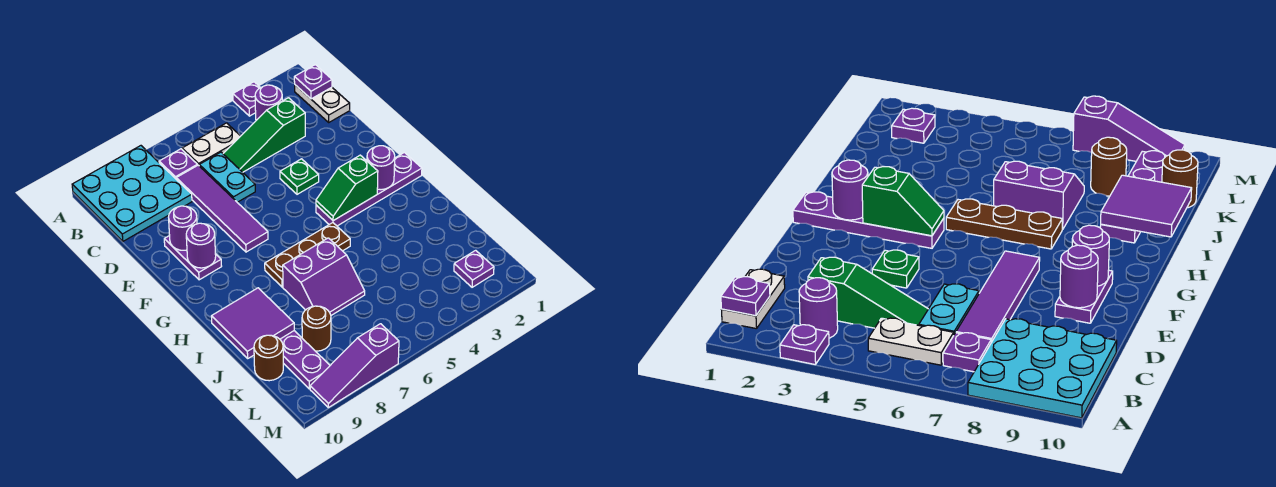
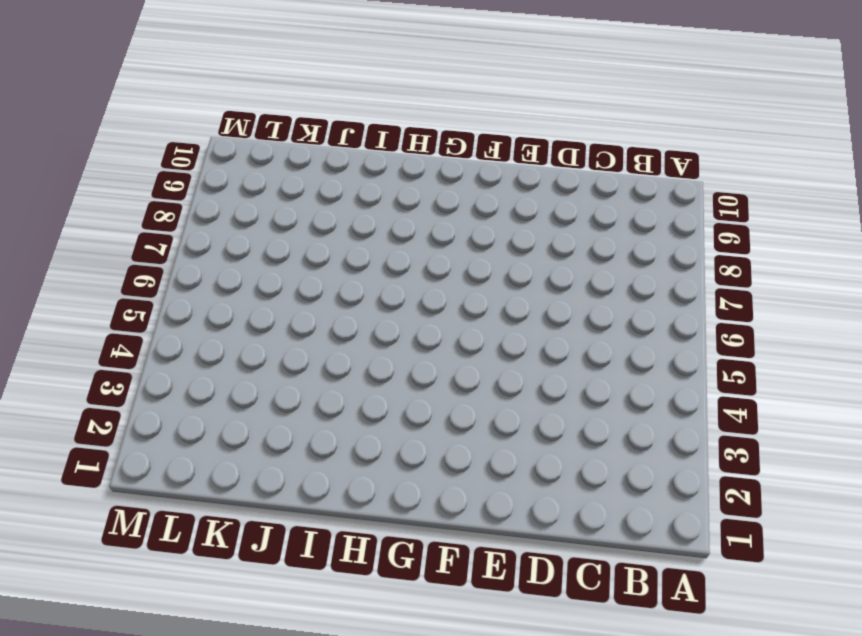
none -> purple 1x1 plate [233,82,260,116]
none -> cyan 3x3 plate [72,146,192,241]
none -> white 1x2 plate [295,85,350,122]

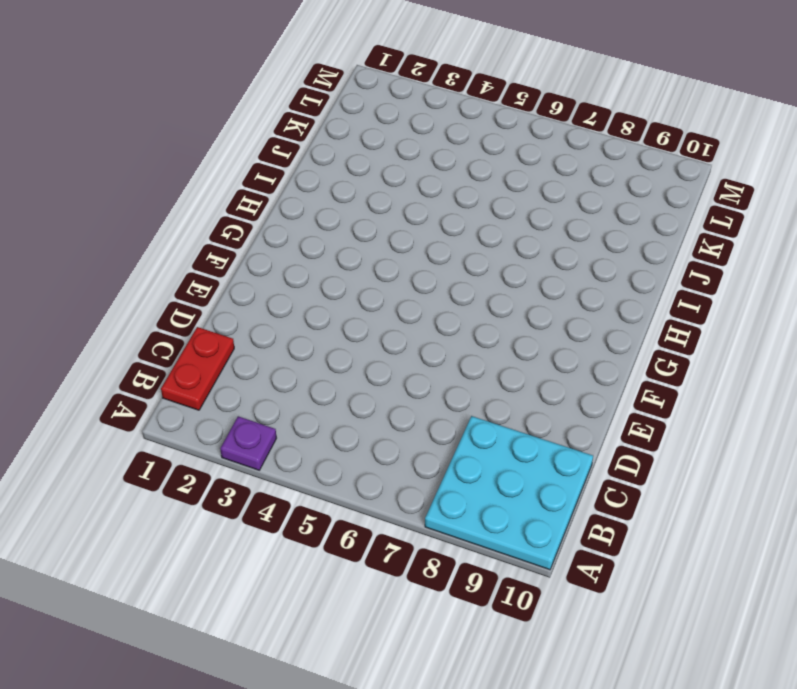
red 1x2 plate [161,327,234,410] -> white 1x2 plate [295,85,350,122]
none -> purple 1x1 round brick [255,85,282,120]
none -> white 1x2 plate [182,123,240,165]
none -> purple 1x1 plate [159,149,197,179]

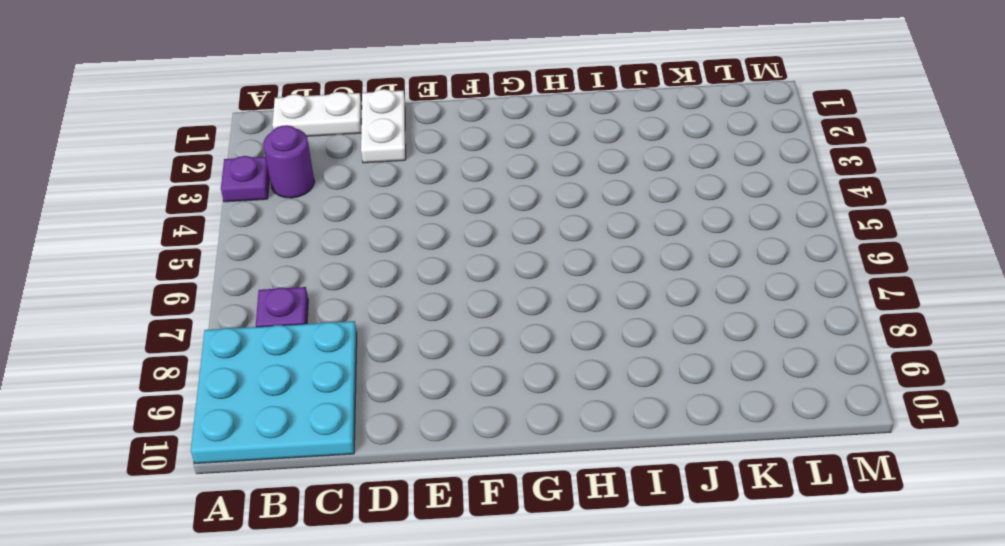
white 1x2 plate [361,89,406,163] -> white 1x2 plate moved to [182,123,240,165]
none -> green 1x3 slope [223,98,305,172]
none -> cyan 1x2 plate [199,152,255,202]
none -> purple 1x4 tile [176,165,268,252]

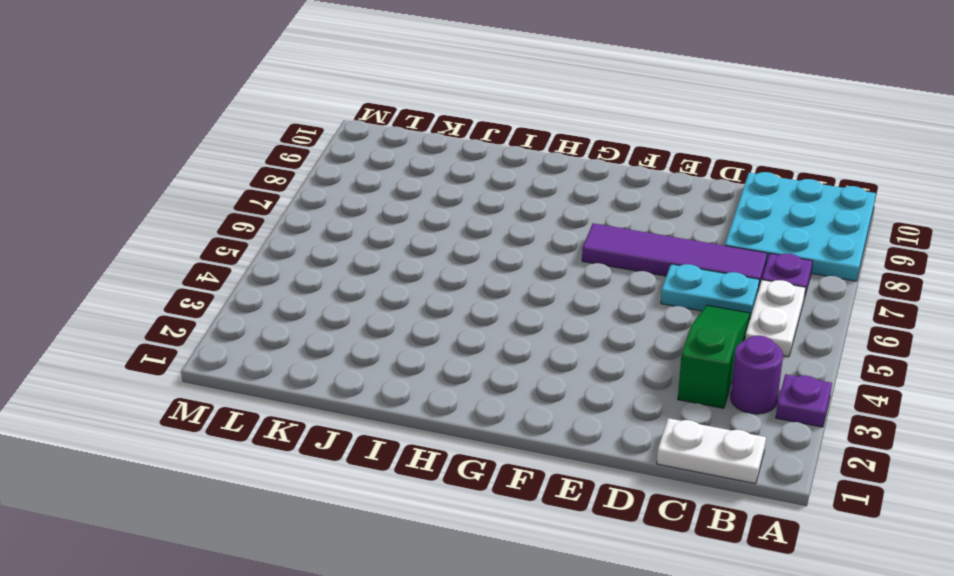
none -> green 1x1 plate [280,159,319,194]
none -> purple 1x2 plate [164,235,222,280]
none -> purple 1x4 plate [316,153,422,226]

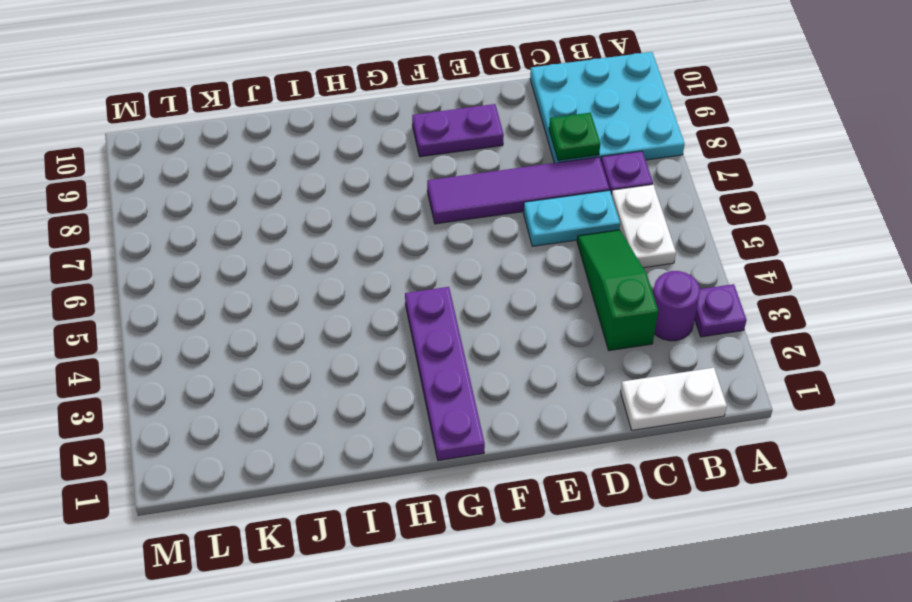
green 1x1 plate [549,113,600,161] -> green 1x1 plate moved to [280,159,319,194]
none -> brown 1x3 plate [265,223,350,287]
none -> purple 2x2 slope [283,238,365,315]
none -> purple 1x4 plate [280,331,330,389]

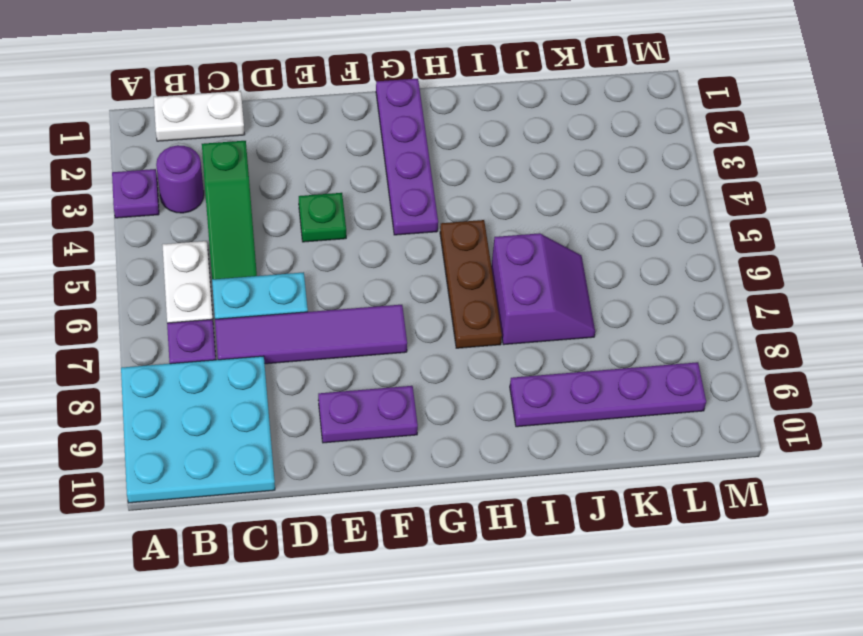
none -> brown 1x1 round brick [302,306,331,351]
none -> brown 1x1 round brick [254,335,283,381]
none -> purple 1x1 plate [454,250,494,287]

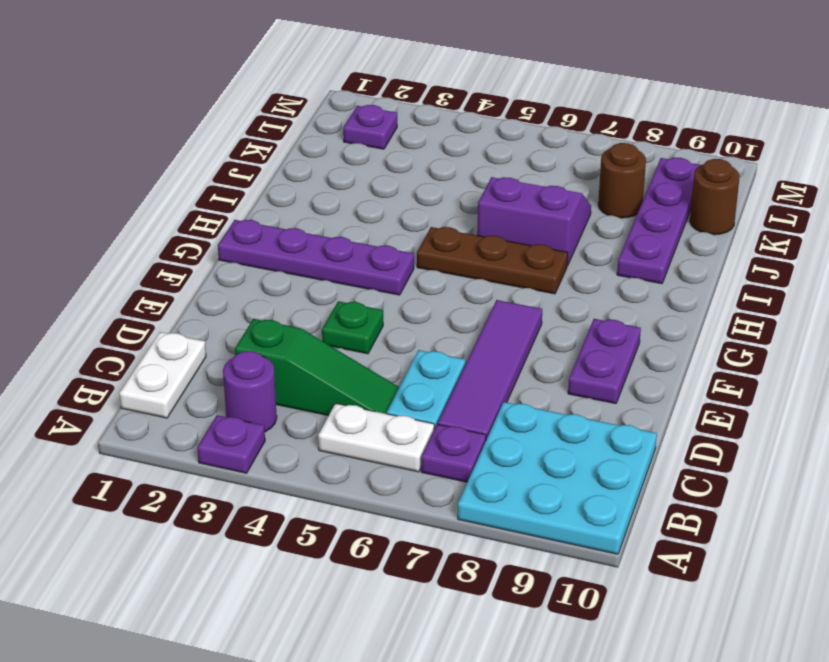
none -> purple 1x3 slope [310,324,399,408]
none -> purple 1x1 plate [294,65,332,99]
none -> purple 1x1 round brick [169,206,197,250]

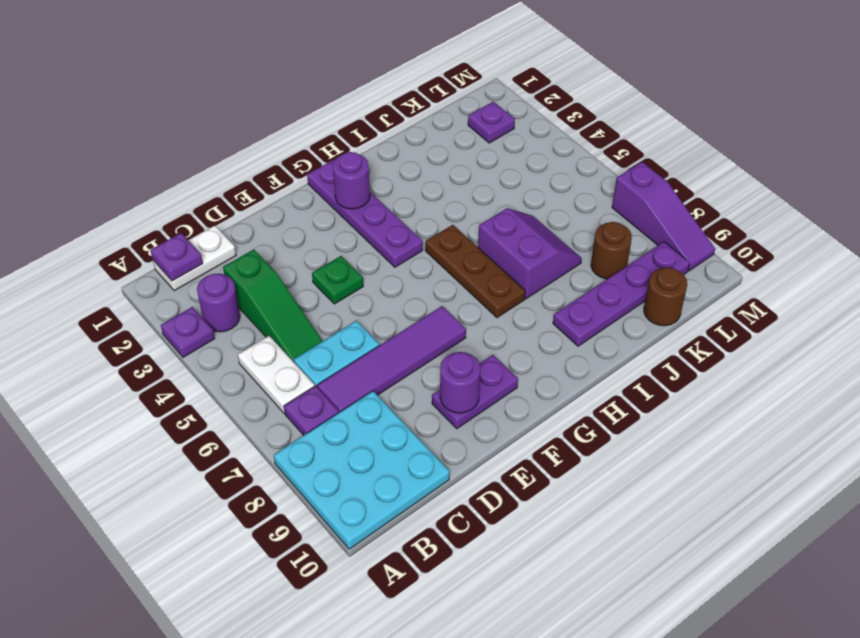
none -> purple 1x1 round brick [186,223,216,268]
none -> green 1x2 slope [316,155,378,221]
none -> purple 2x2 tile [212,288,294,358]

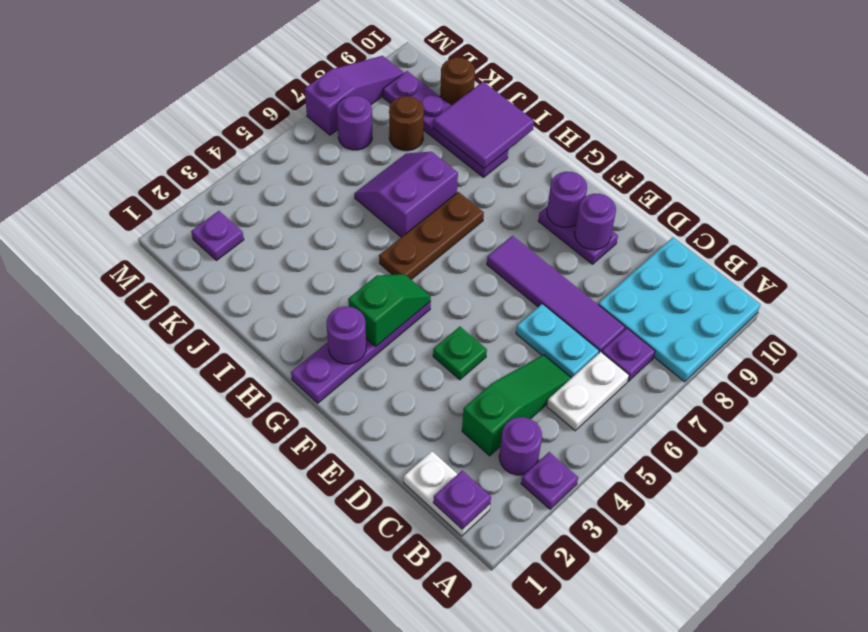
purple 1x1 round brick [337,96,372,150] -> none

